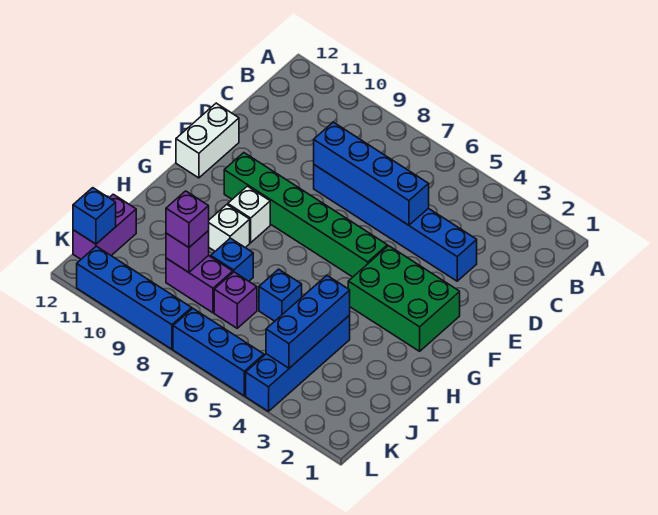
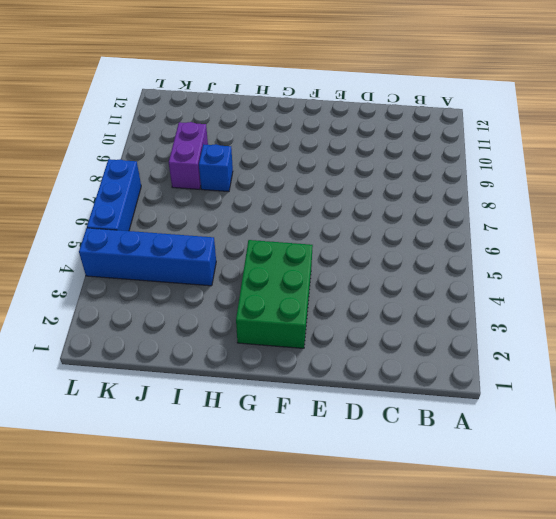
none -> blue 1x6 brick [314,165,477,281]
none -> white 1x2 brick [176,103,239,178]
none -> green 1x6 brick [224,153,387,277]

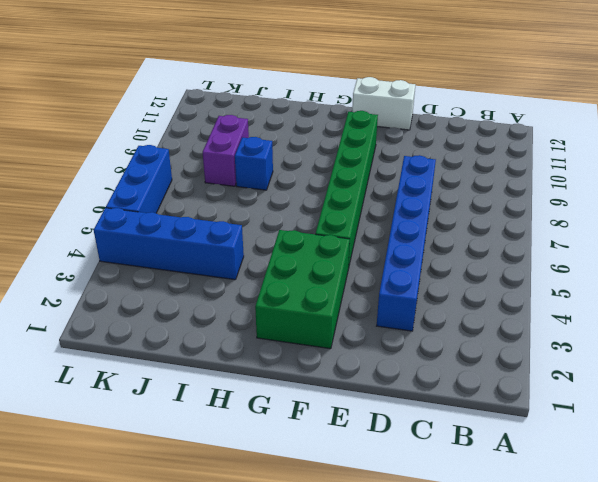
none -> white 1x1 brick [228,186,270,243]
none -> white 1x1 brick [208,205,250,251]
none -> blue 1x1 brick [259,269,302,321]

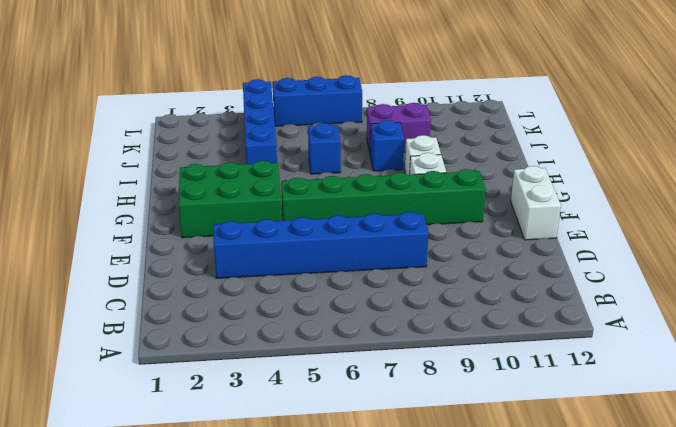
none -> purple 1x1 brick [214,272,257,328]
none -> purple 1x2 brick [73,194,136,259]
none -> blue 1x4 brick [77,246,192,349]

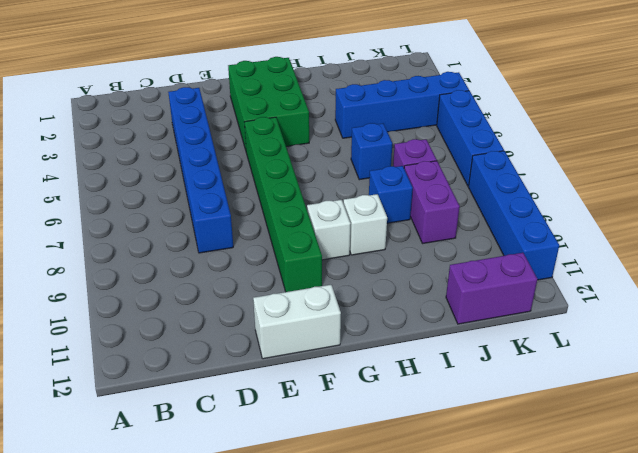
none -> blue 1x4 brick [314,122,429,225]
none -> blue 1x3 brick [266,276,350,368]
none -> purple 1x1 brick [166,231,209,272]

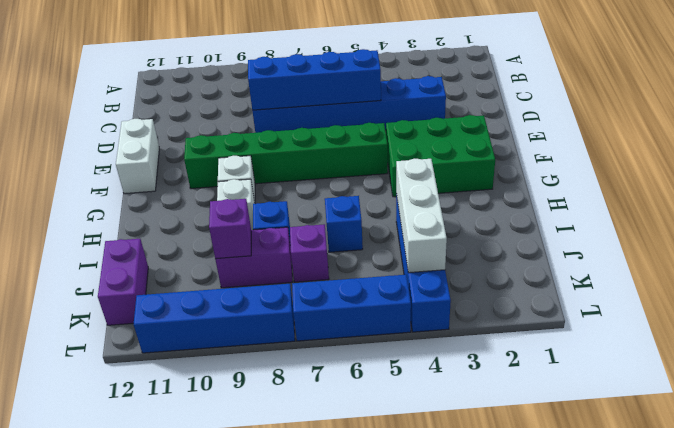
white 1x3 brick [396,159,447,273] -> blue 1x3 brick [266,276,350,368]
none -> blue 1x1 brick [73,188,116,244]
none -> purple 1x1 brick [166,191,209,247]

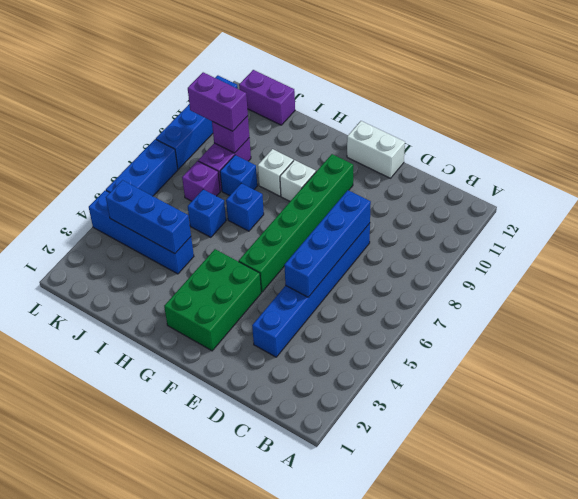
blue 1x1 brick [226,183,264,231] -> blue 1x1 brick moved to [73,188,116,244]
purple 1x2 brick [188,72,248,131] -> purple 1x1 brick [166,191,209,247]

